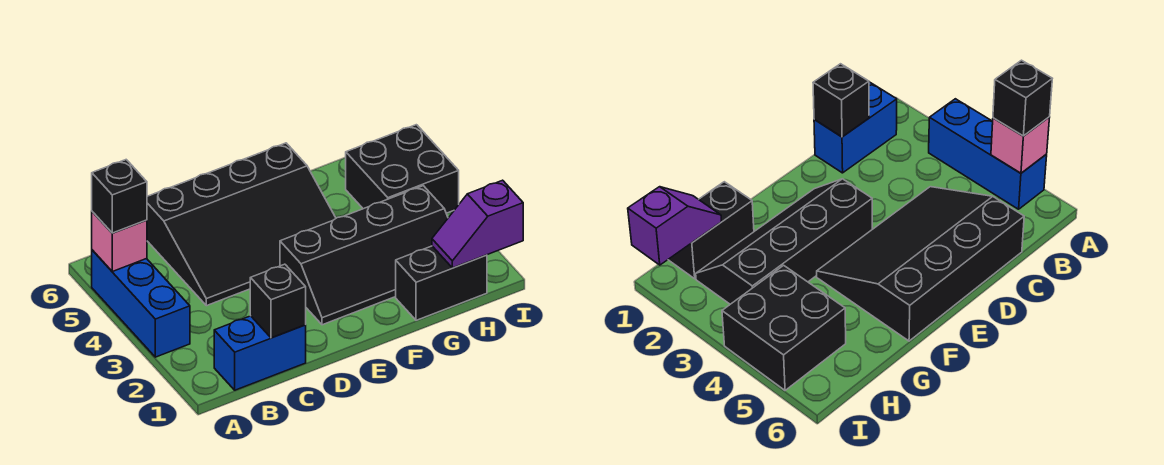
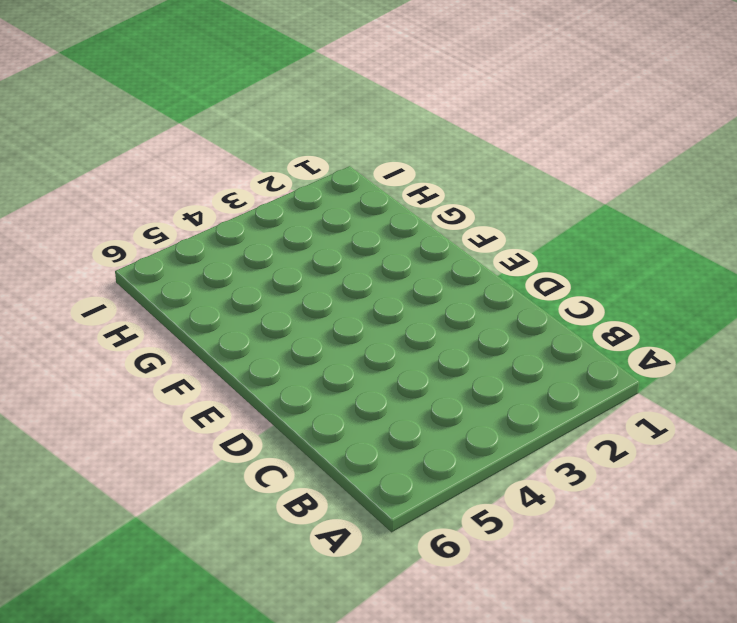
none -> blue 1x3 brick [92,250,190,357]
none -> blue 1x2 brick [214,316,306,390]

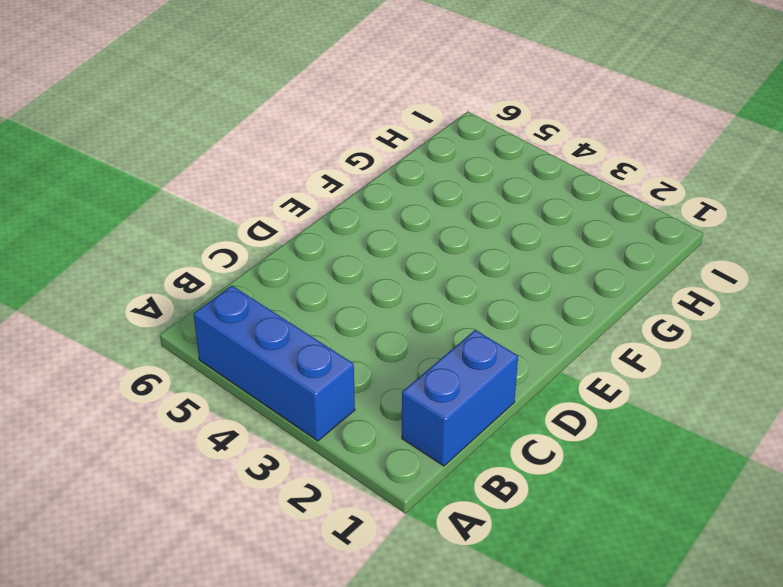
none -> black 3x4 slope [147,143,336,306]
none -> black 2x4 slope [280,186,448,325]

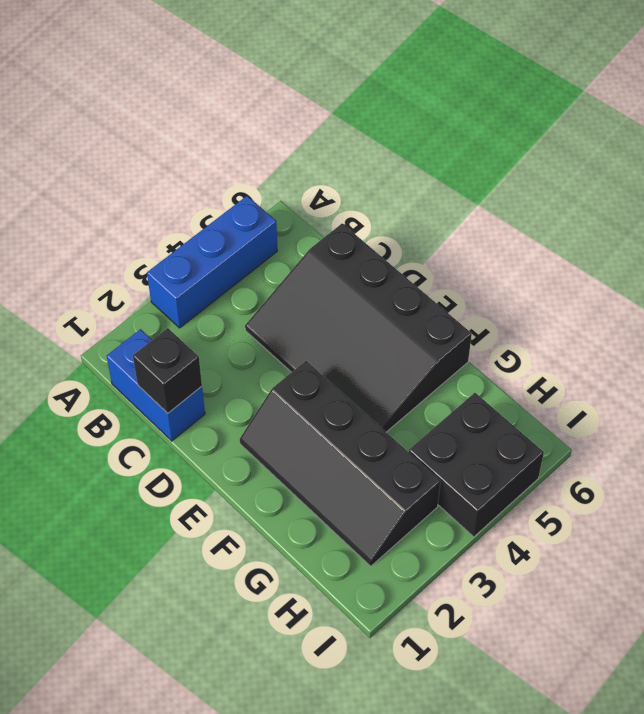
none -> black 1x2 brick [396,246,487,320]
none -> pink 1x1 brick [92,212,147,271]

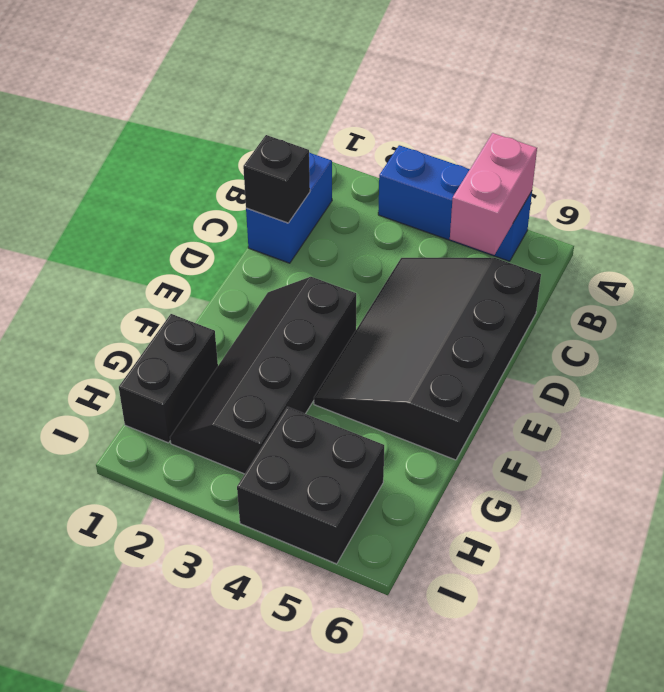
pink 1x2 brick [450,133,537,255] -> pink 1x1 brick [92,212,147,271]
none -> purple 1x2 slope [432,180,523,268]
none -> black 1x1 brick [92,160,147,233]

